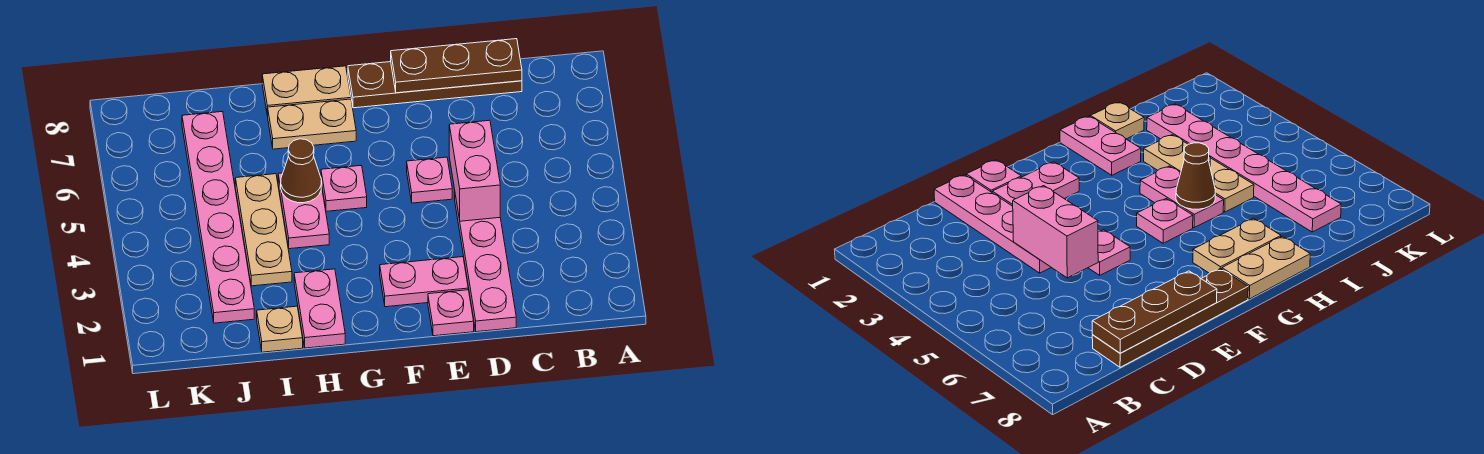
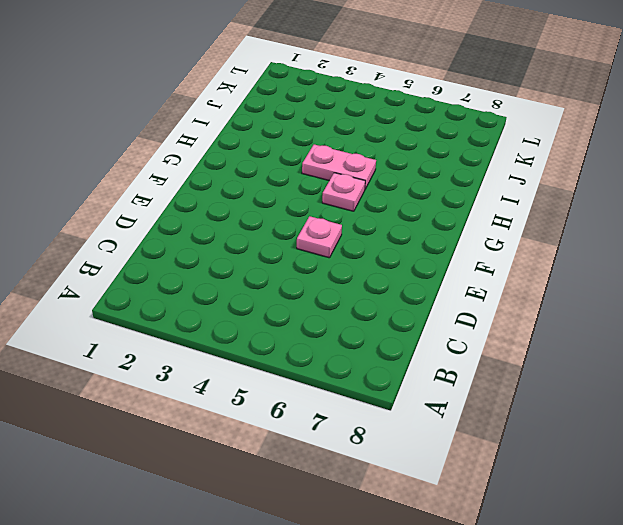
none -> brown 1x4 plate [348,62,522,108]
none -> pink 1x4 plate [455,195,516,332]
none -> pink 1x1 plate [428,290,474,336]

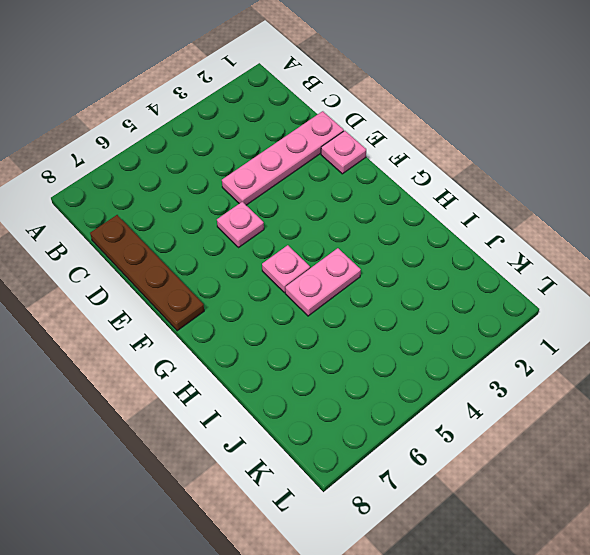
none -> pink 1x2 plate [380,257,468,307]
none -> tan 1x2 plate [268,99,356,149]
none -> tan 1x2 plate [262,66,351,116]

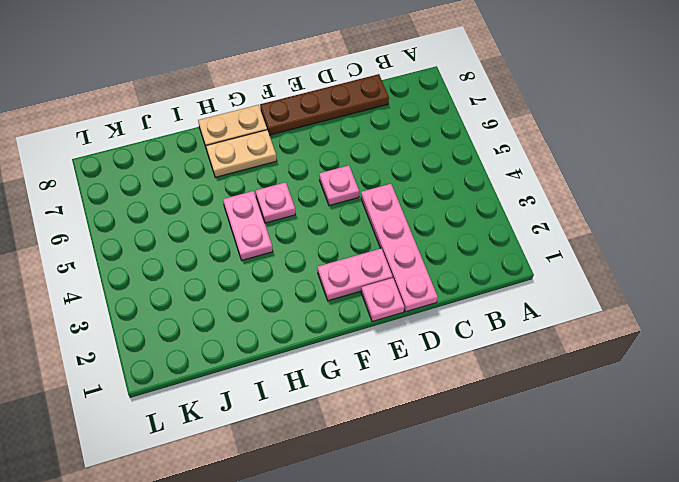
none -> pink 1x2 plate [294,269,345,348]
none -> tan 1x1 plate [257,306,303,352]
none -> tan 1x3 plate [235,174,292,286]

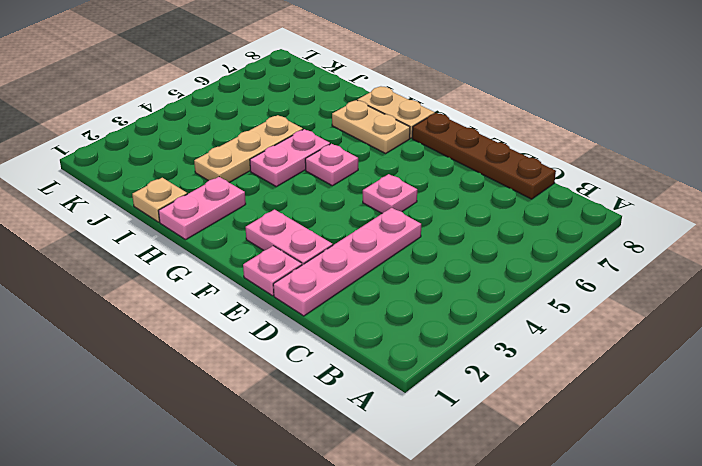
none -> pink 1x6 plate [182,112,254,323]
none -> brown 1x3 plate [391,39,522,93]
none -> pink 1x2 brick [449,120,500,221]

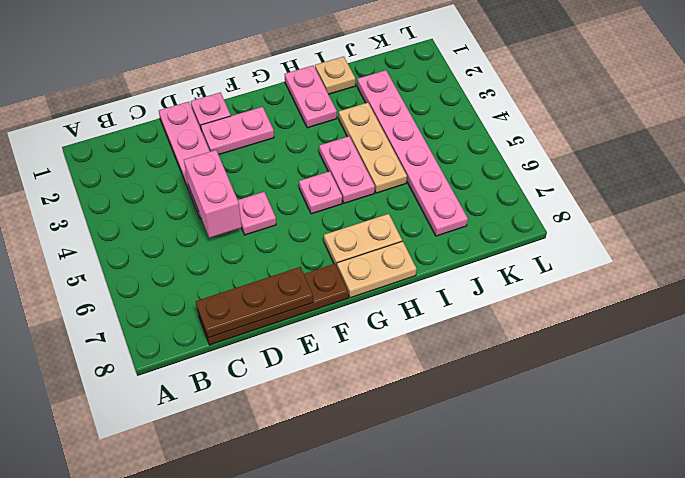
none -> brown 1x1 cone [281,139,322,203]

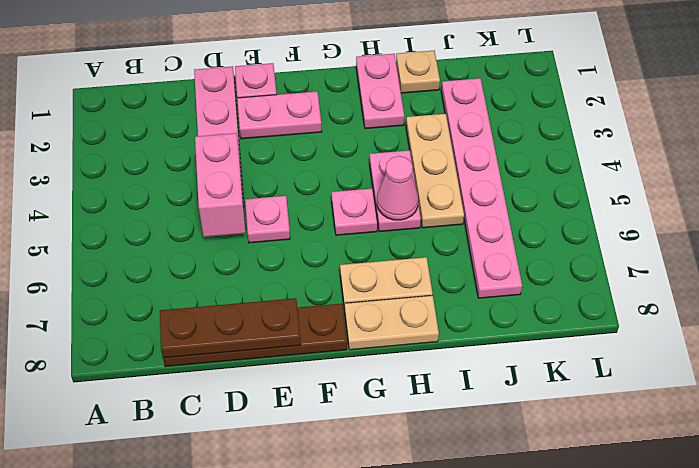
pink 1x1 cone [377,156,418,220] -> brown 1x1 cone [281,139,322,203]

